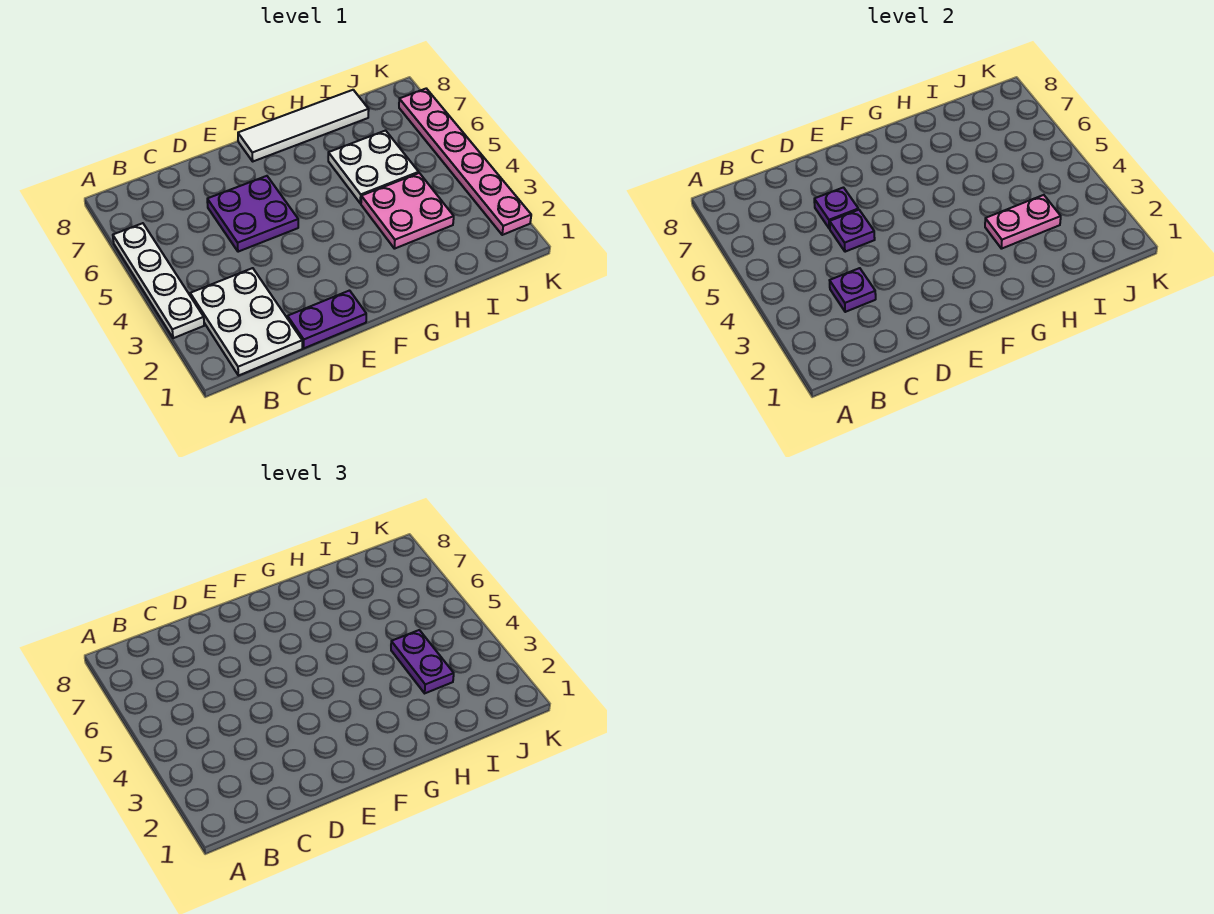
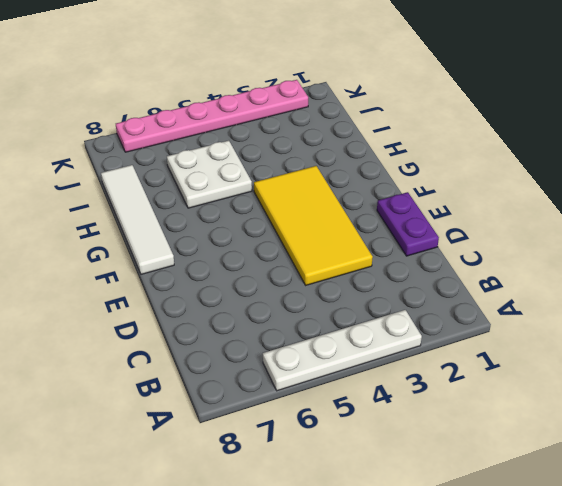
yellow 2x4 tile [254,166,373,285] -> none
none -> white 2x3 plate [190,268,302,376]
none -> purple 2x2 plate [207,176,298,252]
none -> pink 2x2 plate [361,173,454,249]

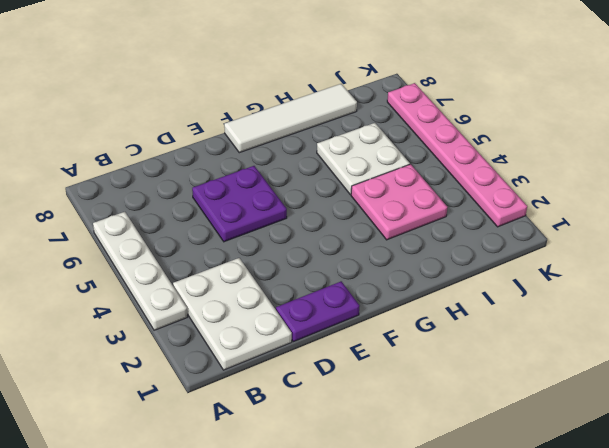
none -> purple 1x1 plate [830,268,876,312]
none -> purple 1x1 plate [830,210,875,252]
none -> purple 1x1 plate [814,188,858,229]

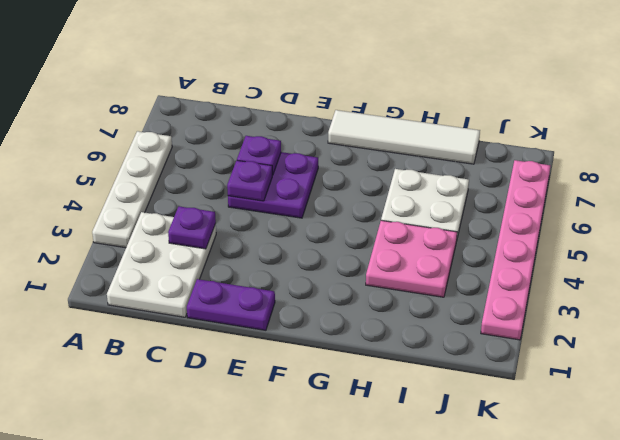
none -> pink 1x2 plate [985,195,1061,249]
none -> purple 1x2 plate [391,630,454,693]

